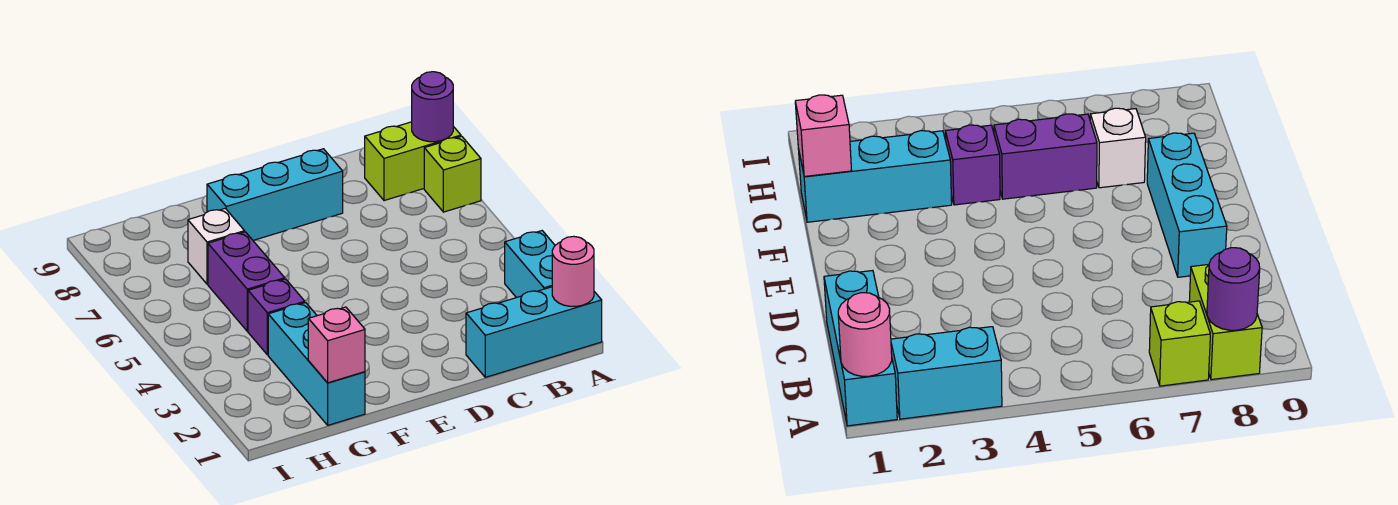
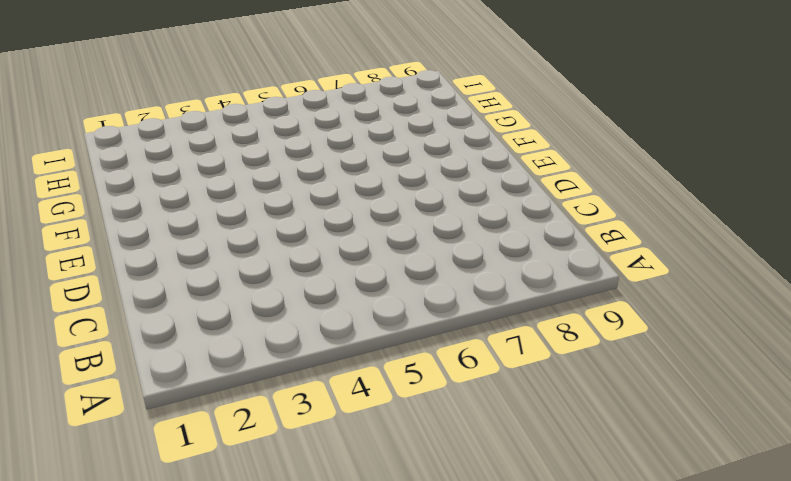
none -> cyan 1x3 brick [466,287,602,377]
none -> cyan 1x2 brick [505,231,555,298]
none -> lime 1x1 brick [424,136,481,212]

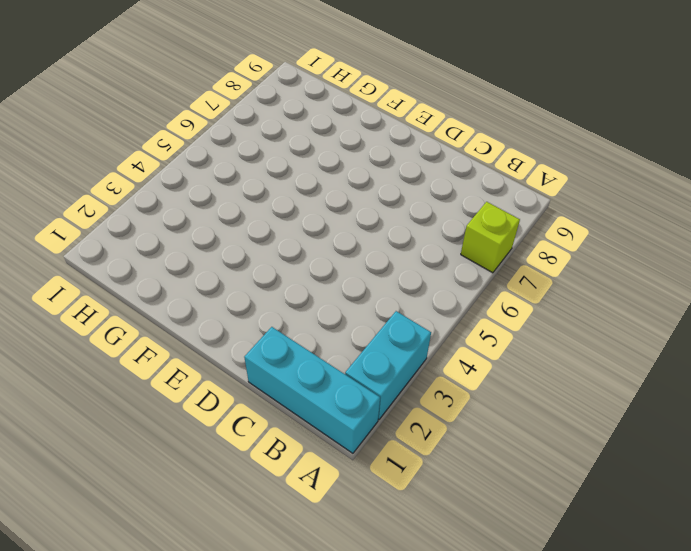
none -> lime 1x2 brick [365,122,461,201]
none -> cyan 1x3 brick [207,149,343,241]
none -> cyan 1x3 brick [268,303,365,425]

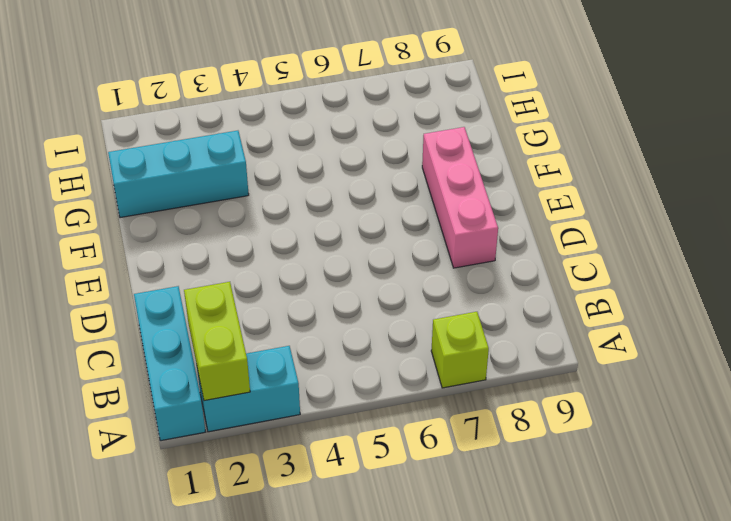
lime 1x2 brick [184,282,250,401] -> lime 1x2 brick moved to [365,122,461,201]
pink 1x3 brick [422,127,498,268] -> cyan 1x3 brick [207,149,343,241]
none -> purple 1x1 brick [248,279,305,355]
none -> purple 1x2 brick [208,232,285,331]
none -> white 1x1 brick [188,208,245,284]

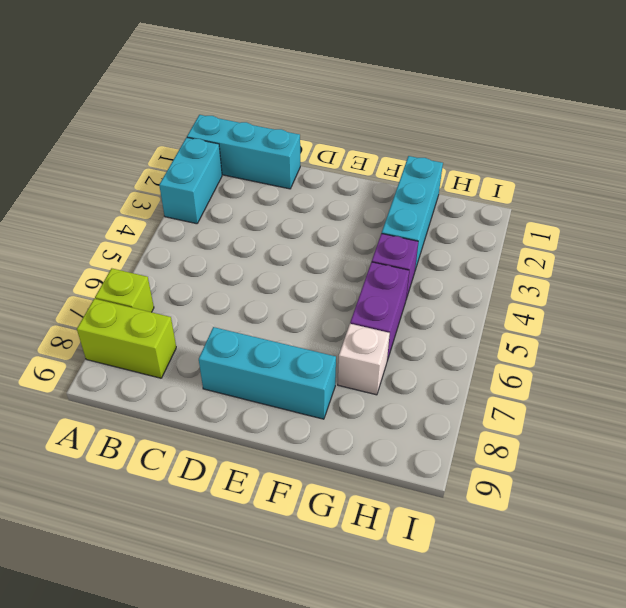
none -> pink 1x1 round brick [552,236,594,306]
none -> purple 1x1 round brick [412,72,453,142]
none -> pink 1x1 brick [308,307,365,383]

